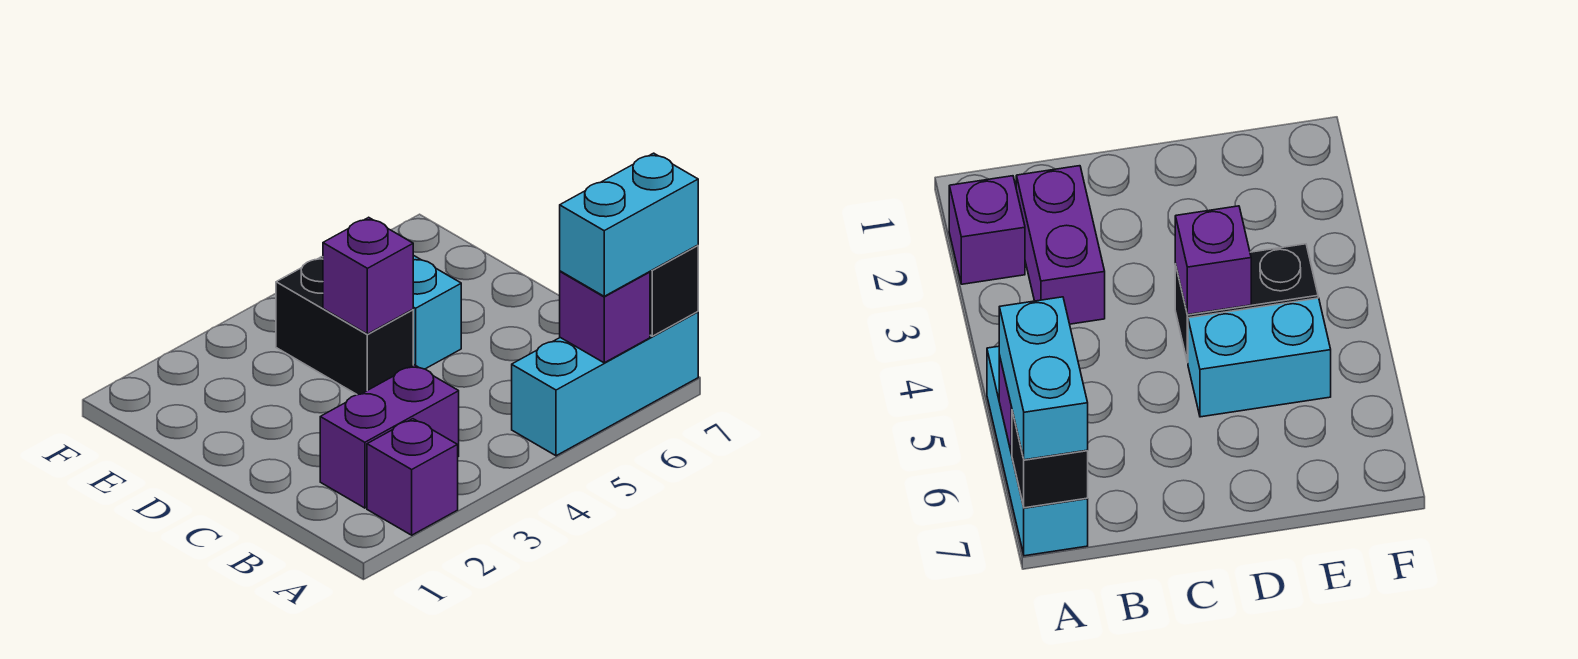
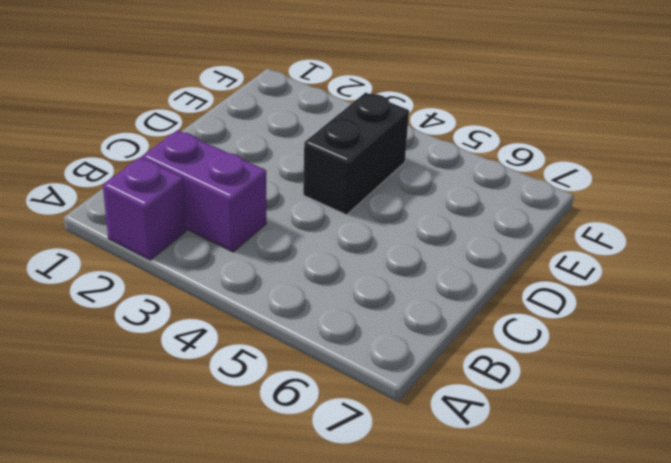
none -> cyan 1x3 brick [512,312,698,456]
none -> cyan 1x2 brick [413,255,461,369]

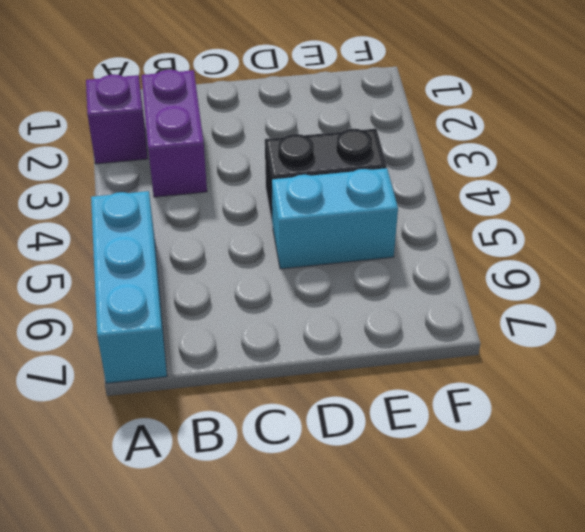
none -> purple 1x1 brick [560,271,650,363]
none -> black 1x1 brick [650,245,698,336]

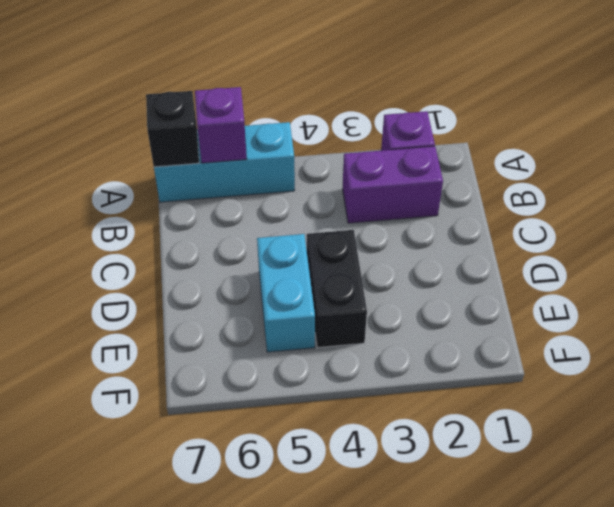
none -> purple 1x1 brick [323,217,413,334]
none -> cyan 1x2 brick [560,153,698,296]

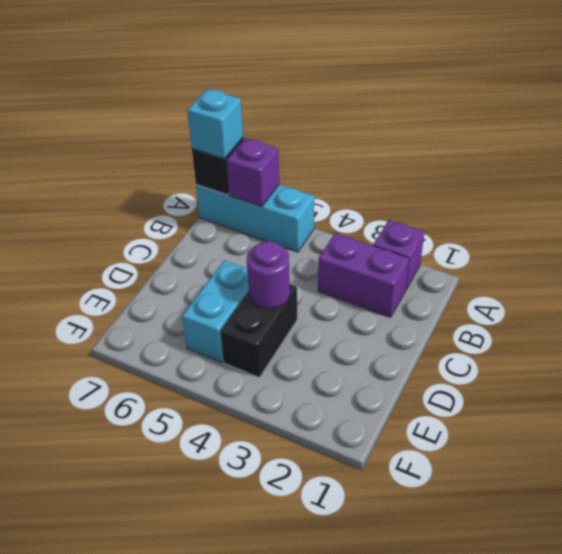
cyan 1x1 brick [187,89,243,159] -> cyan 1x2 brick [560,153,698,296]
purple 1x1 round brick [247,241,290,309] -> purple 1x1 brick [323,217,413,334]

